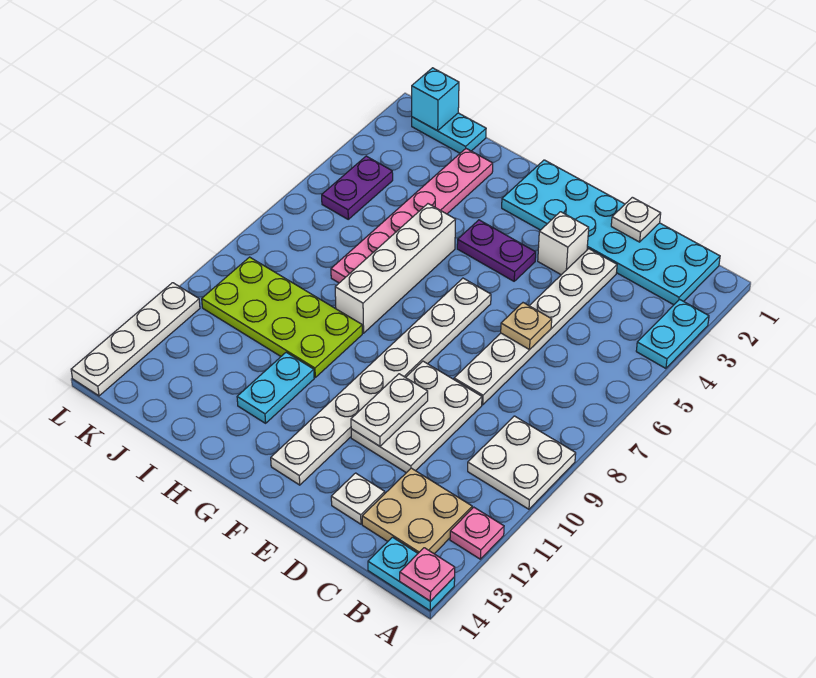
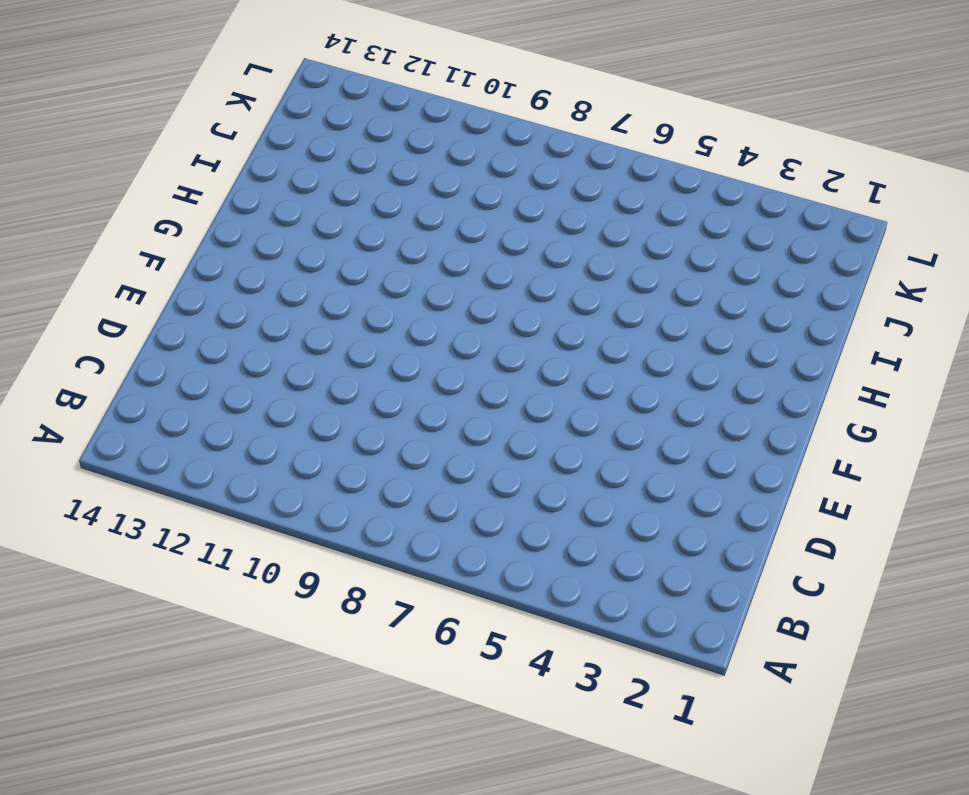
none -> cyan 1x2 plate [636,299,709,368]
none -> white 2x2 plate [468,416,576,509]
none -> pink 1x1 plate [450,507,504,559]

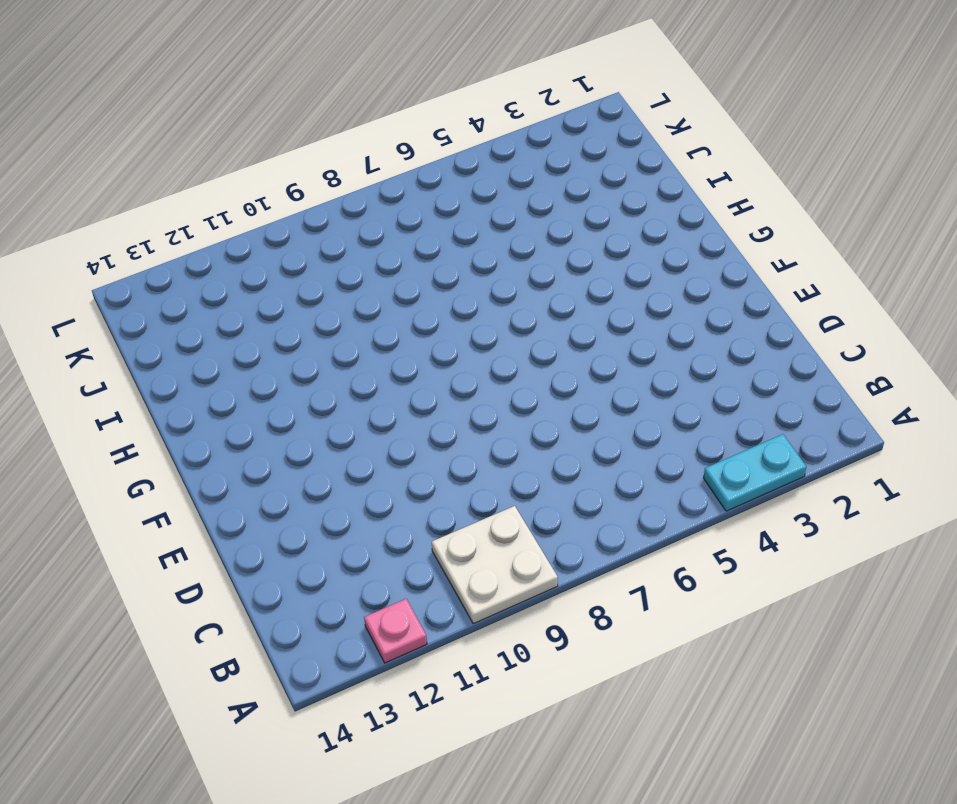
none -> cyan 1x2 plate [368,537,455,611]
none -> cyan 2x6 plate [502,160,720,305]
none -> tan 2x2 plate [362,468,472,554]

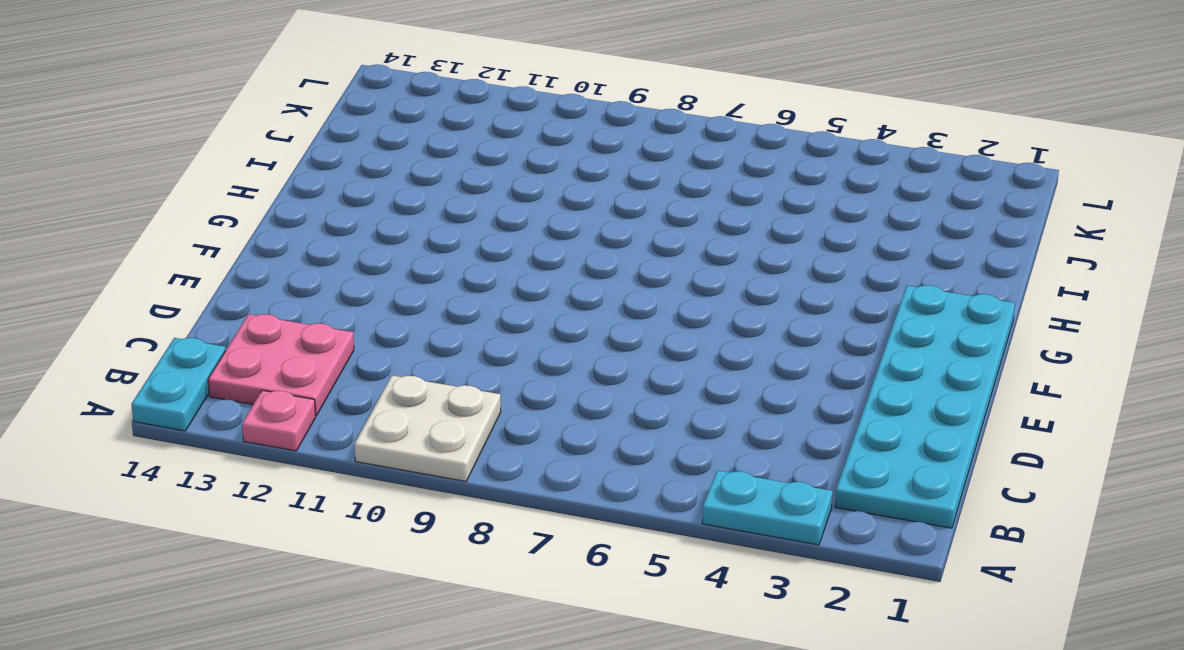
pink 2x2 plate [208,314,354,416] -> tan 2x2 plate [362,468,472,554]
none -> white 1x6 plate [454,249,617,405]
none -> white 2x3 plate [351,361,482,473]
none -> white 1x1 plate [331,473,385,524]

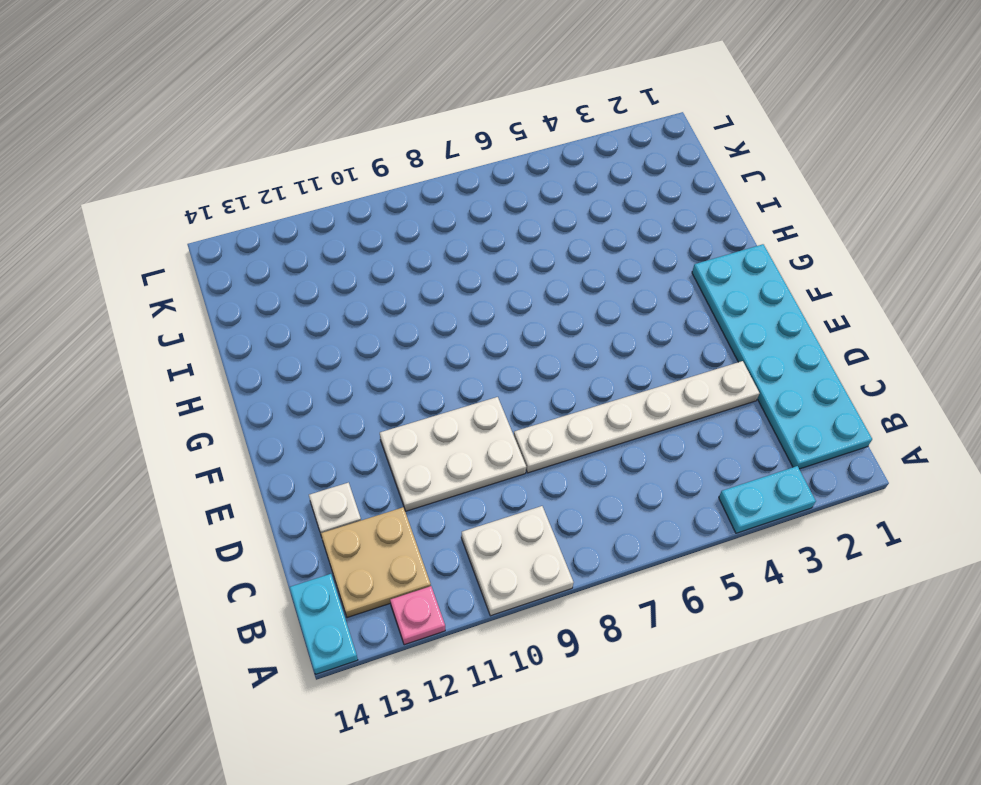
none -> white 1x1 brick [538,212,589,275]
none -> purple 1x2 plate [457,220,536,281]
none -> white 1x8 plate [271,278,491,485]

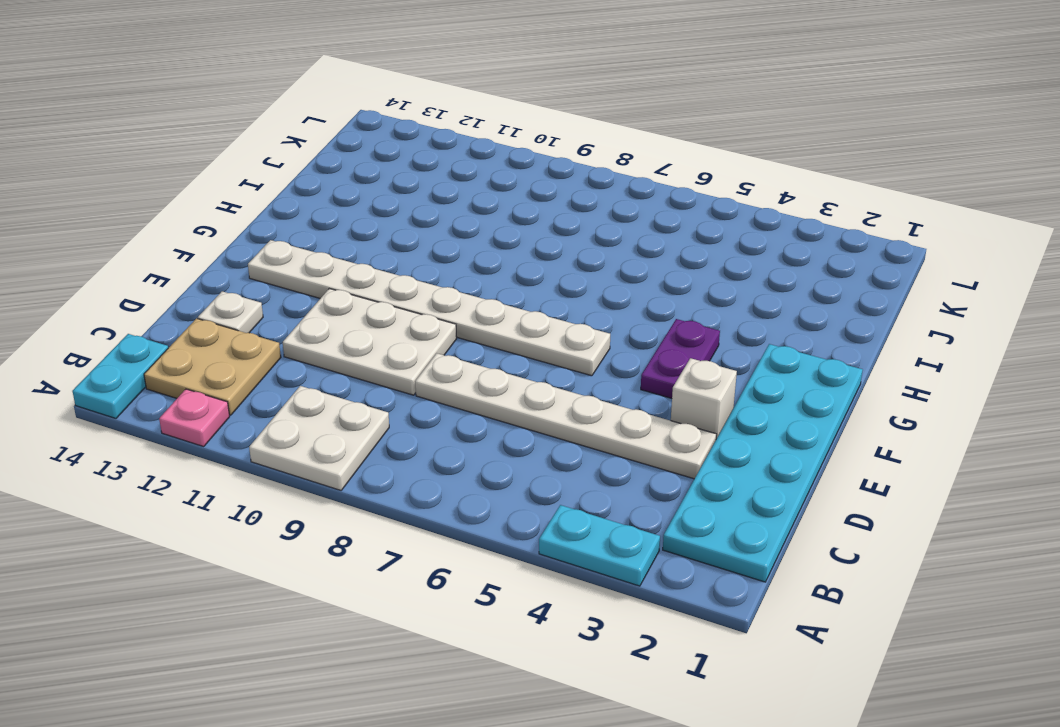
none -> white 1x4 brick [335,204,456,333]
none -> lime 2x4 plate [202,257,362,377]
none -> cyan 1x2 plate [237,352,314,423]

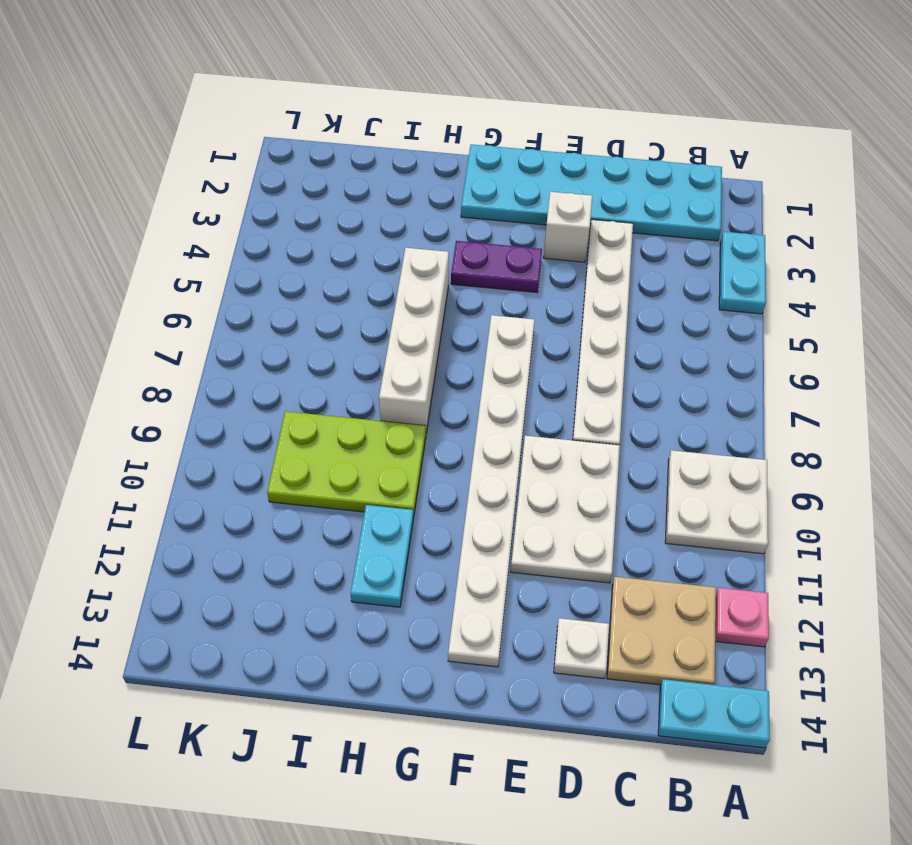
lime 2x3 plate [267,411,426,517] -> lime 2x4 plate [202,257,362,377]
none -> pink 1x6 plate [331,149,493,283]
none -> cyan 1x2 plate [412,113,486,153]
none -> purple 1x2 plate [322,156,393,219]

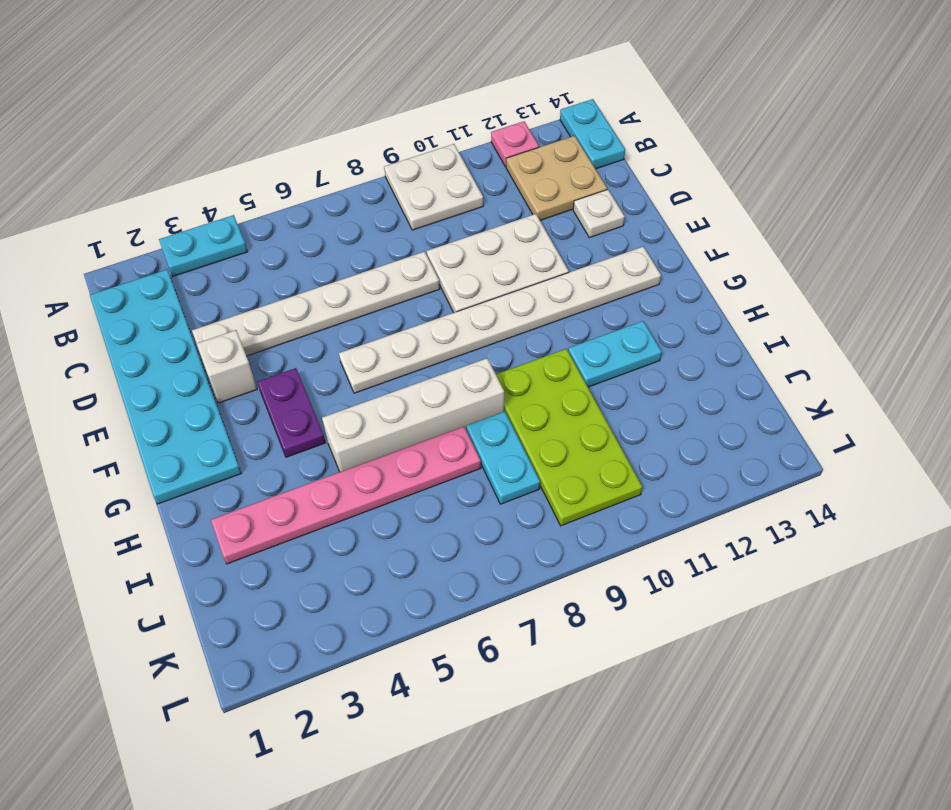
cyan 1x2 plate [466,411,540,504] -> cyan 1x2 plate moved to [412,113,486,153]
none -> purple 1x2 plate [322,156,393,219]
none -> white 1x4 plate [71,283,200,396]
none -> pink 1x1 plate [400,548,455,601]

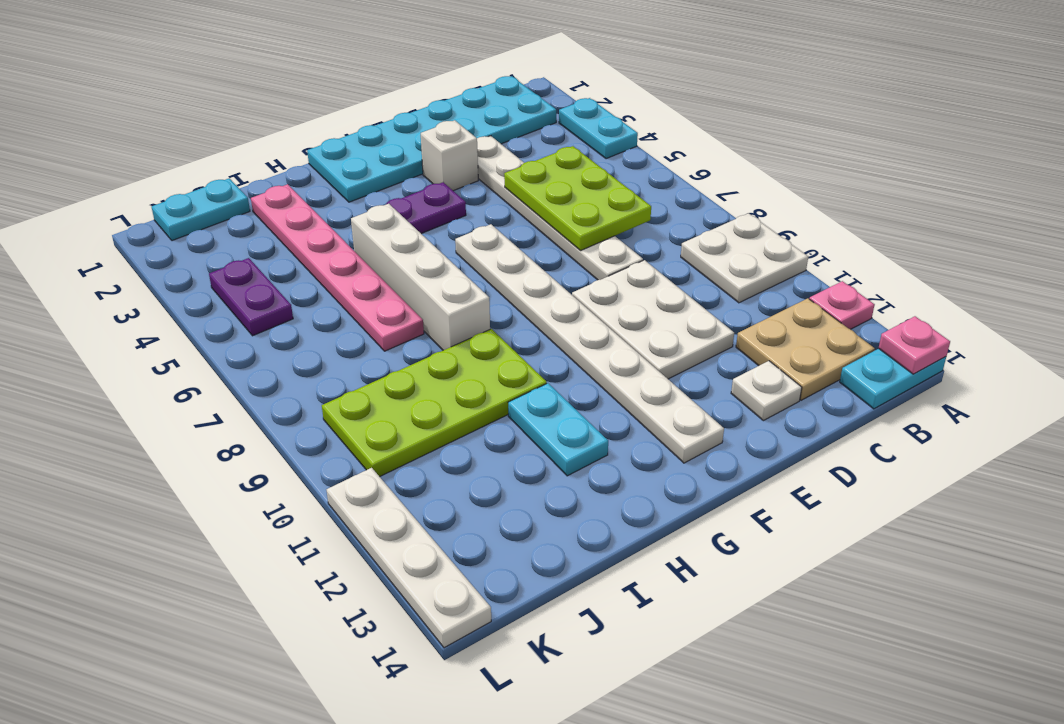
lime 2x3 plate [504,146,651,250] -> tan 1x1 plate [501,303,552,350]
none -> white 1x1 plate [611,197,661,242]
none -> white 1x2 plate [351,374,428,446]
none -> cyan 1x1 brick [412,68,459,131]

